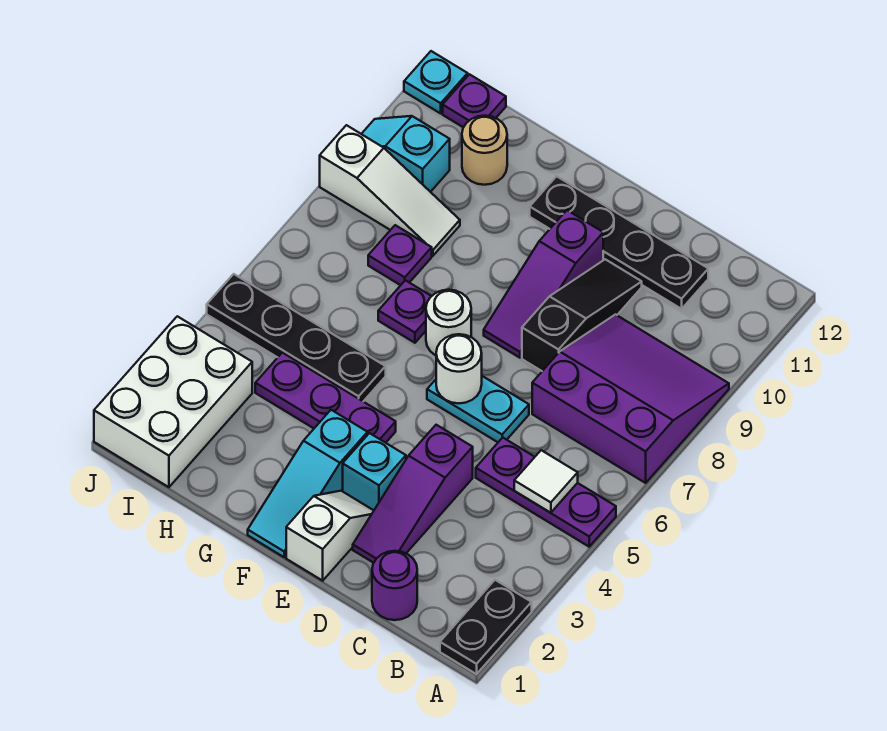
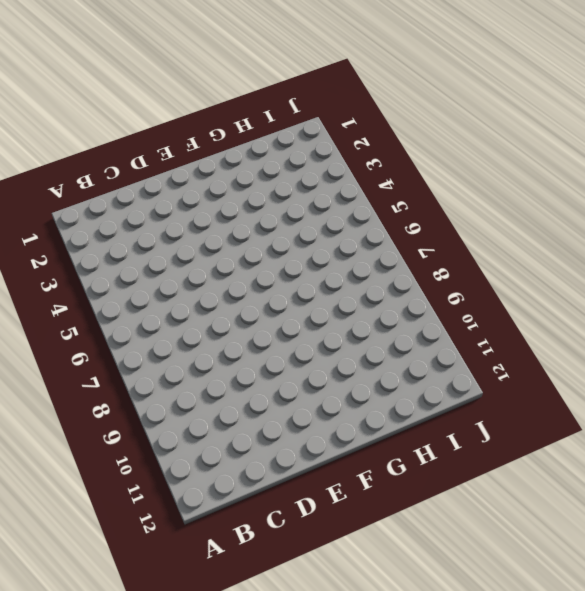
none -> black 1x2 plate [440,580,532,674]
none -> purple 1x3 plate [476,438,616,547]
none -> purple 3x3 slope [532,315,729,483]

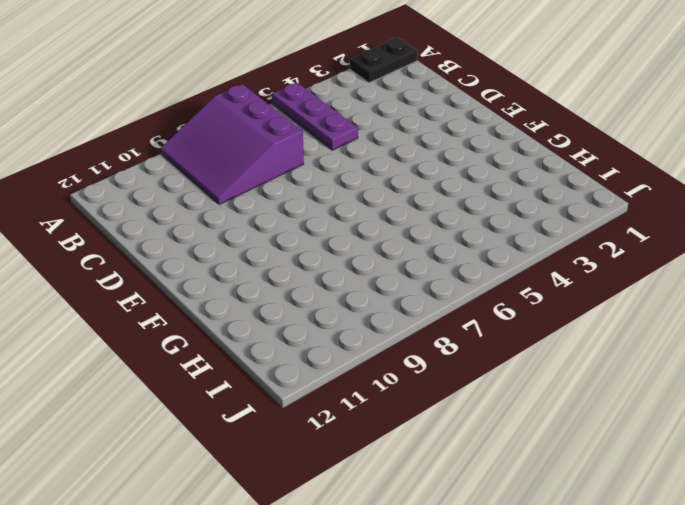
none -> purple 1x1 round brick [372,551,417,620]
none -> black 1x4 plate [530,176,708,309]
none -> purple 1x3 slope [353,425,473,563]

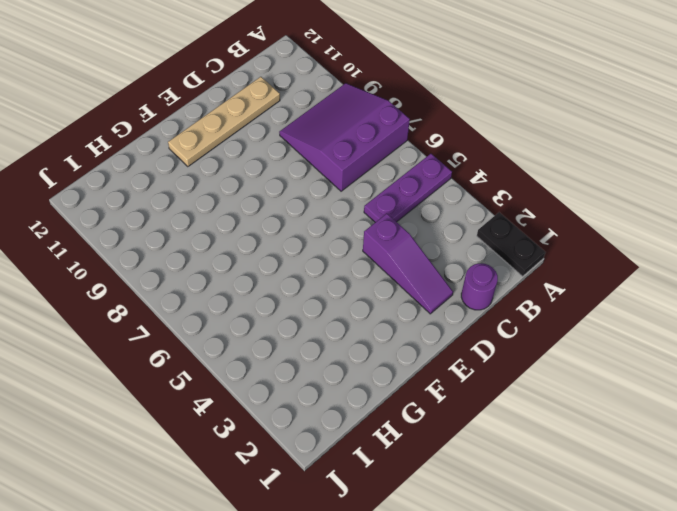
tan 1x4 plate [168,77,280,167] -> black 1x4 plate [530,176,708,309]
none -> cyan 1x2 plate [427,376,529,442]
none -> black 1x3 slope [522,259,642,371]
none -> white 1x2 slope [286,491,374,581]

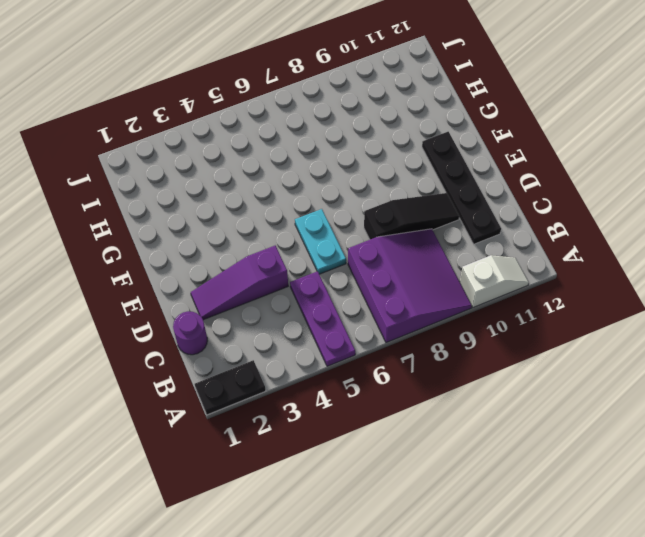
white 1x2 slope [460,255,529,307] -> white 1x2 slope moved to [286,491,374,581]
none -> cyan 1x1 brick [343,433,406,510]
none -> purple 1x3 slope [484,210,603,358]
none -> cyan 1x3 slope [248,410,368,557]

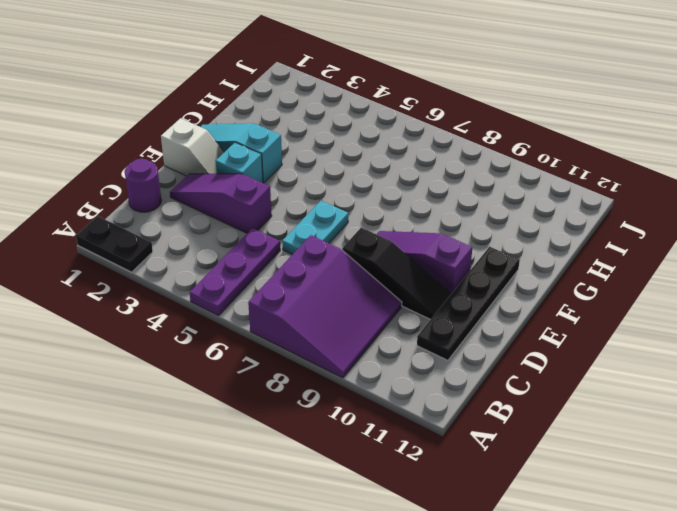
none -> purple 1x3 plate [255,353,396,443]
none -> white 1x1 round brick [426,290,471,355]
none -> black 1x4 plate [207,274,386,401]

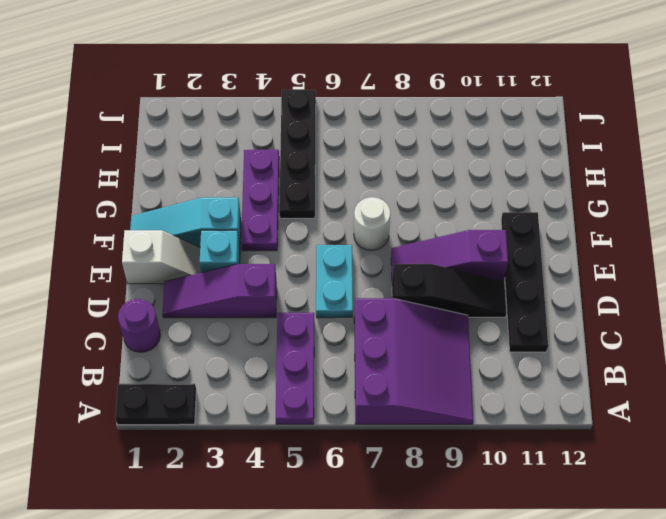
none -> purple 1x1 plate [378,280,431,343]
none -> purple 1x1 plate [368,225,432,285]
none -> white 1x3 slope [320,125,460,256]

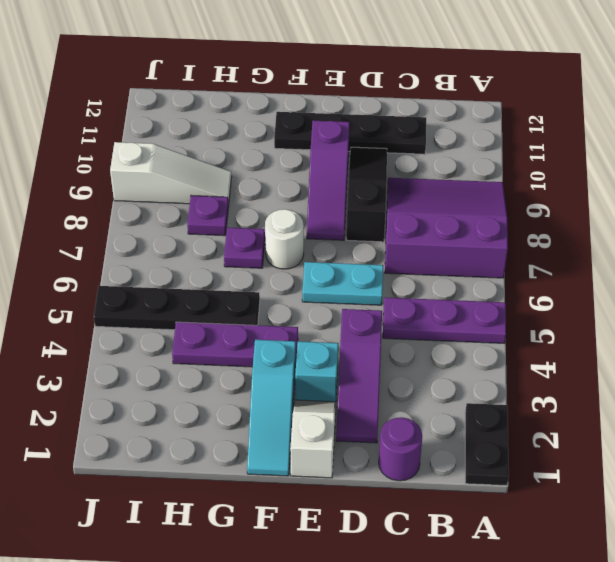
none -> tan 1x1 round brick [462,116,507,185]
none -> white 2x3 brick [94,316,252,487]
none -> cyan 1x2 slope [362,116,450,192]

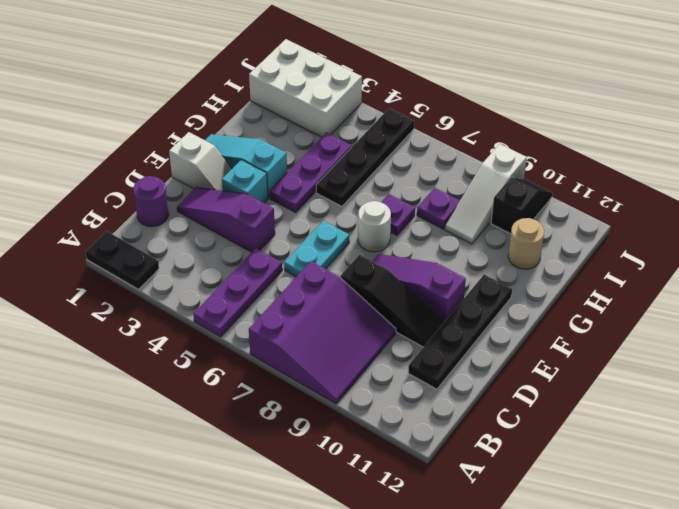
black 1x2 slope [491,177,552,234] -> cyan 1x2 slope [362,116,450,192]
none -> purple 1x1 plate [443,74,506,127]
none -> cyan 1x1 plate [404,51,468,113]
none -> white 1x1 tile [514,450,578,513]

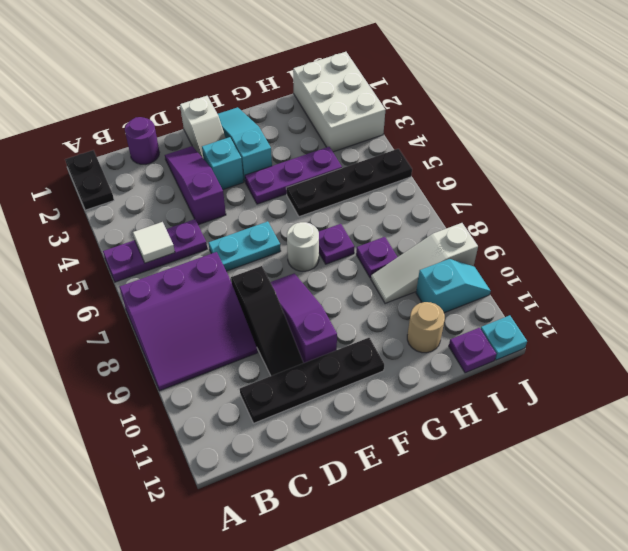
none -> white 1x1 round brick [436,334,482,403]

